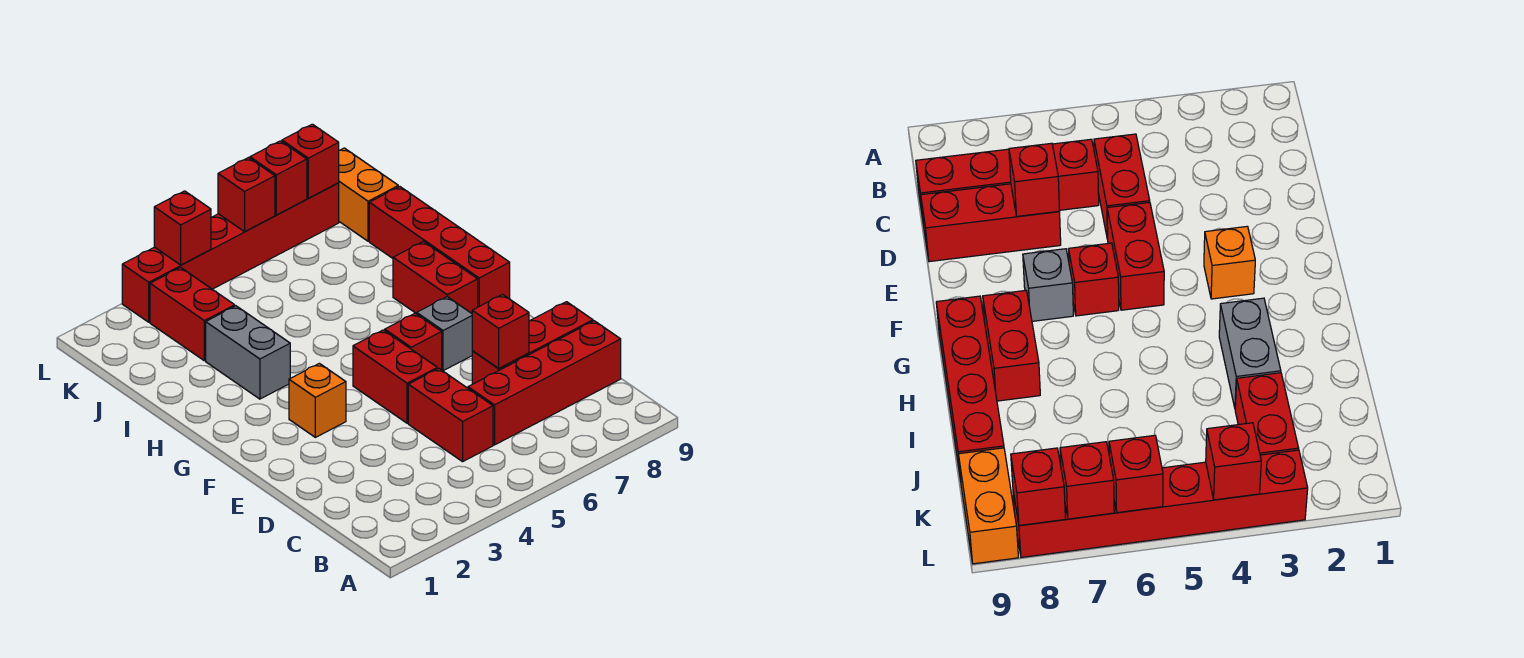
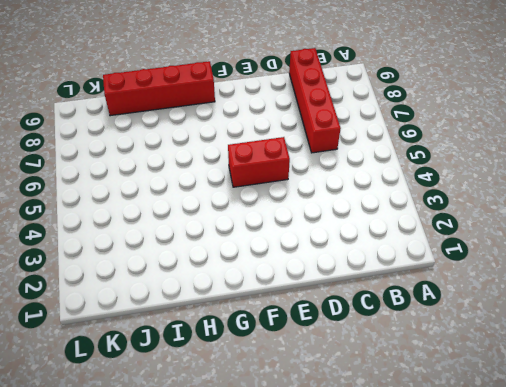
none -> red 1x2 brick [408,368,493,462]
none -> red 1x3 brick [472,302,593,384]
none -> orange 1x1 brick [289,363,346,437]

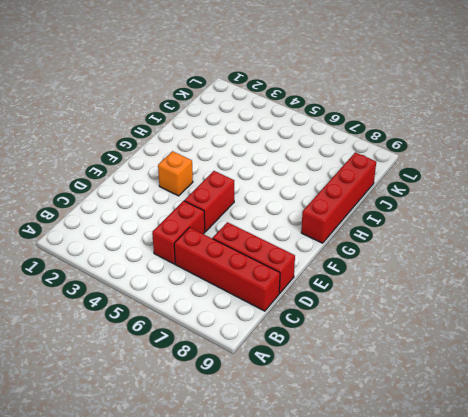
none -> red 1x1 brick [385,313,442,370]
none -> grey 1x1 brick [417,297,472,371]
none -> red 1x2 brick [393,242,478,314]

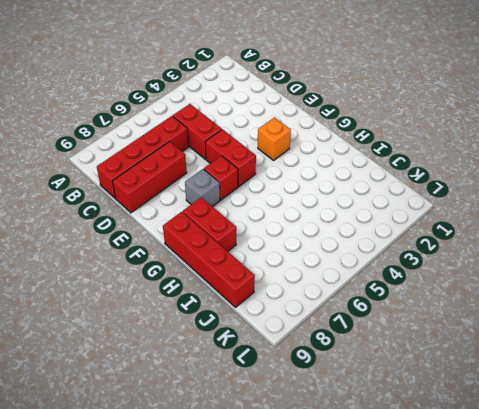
none -> grey 1x2 brick [206,306,290,399]
none -> red 1x2 brick [150,268,235,361]
none -> orange 1x2 brick [339,148,398,241]

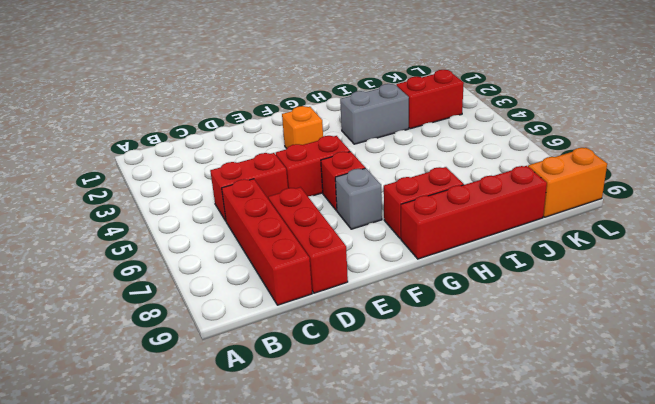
none -> red 1x6 brick [122,183,339,322]
none -> red 1x1 brick [472,294,529,369]
none -> red 1x1 brick [154,191,211,265]

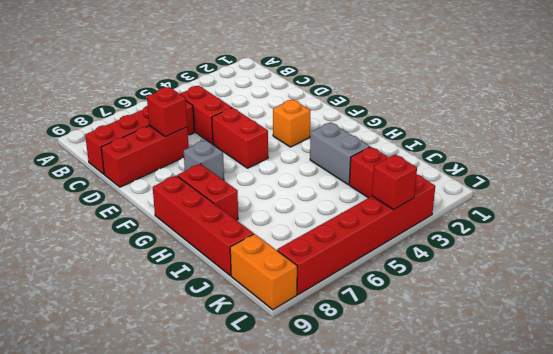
none -> red 1x1 brick [385,313,442,370]
none -> red 1x1 brick [218,158,275,232]
none -> red 1x1 brick [250,141,307,215]

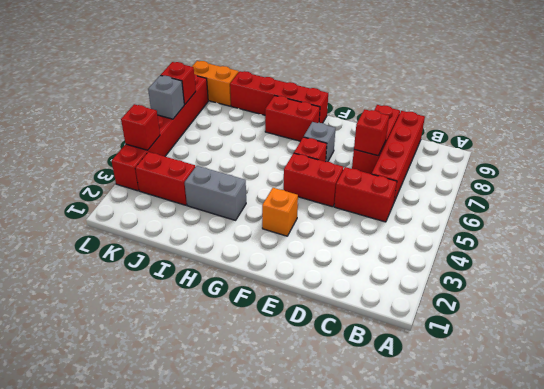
grey 1x1 brick [148,75,184,119] -> red 1x1 brick [218,158,275,232]
none -> red 1x1 brick [282,124,339,198]

